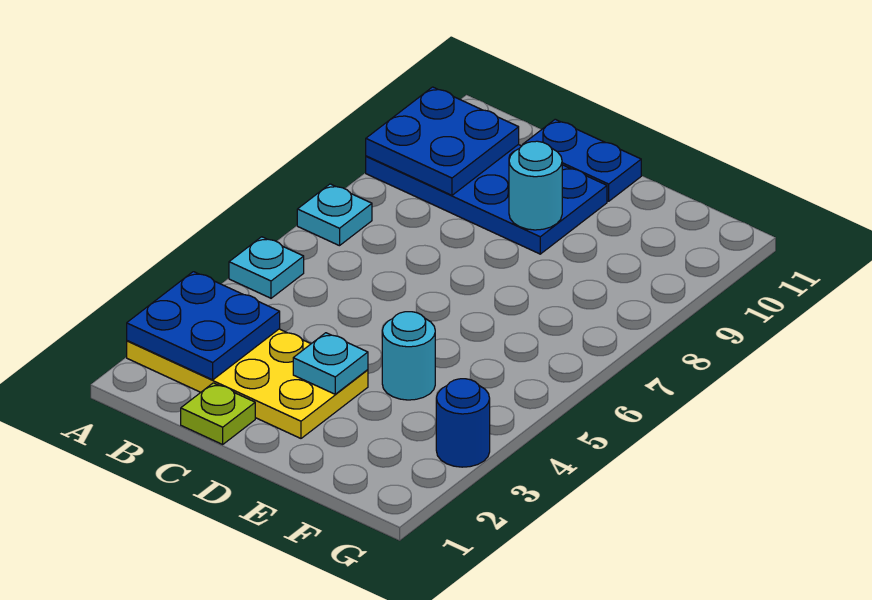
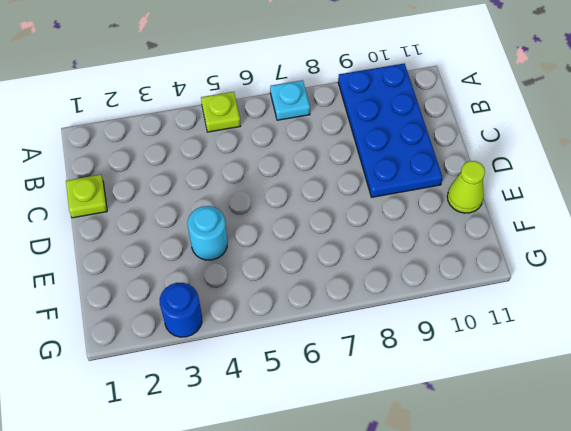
lime 1x1 plate [201,92,241,132] -> cyan 1x1 plate [229,237,304,298]
lime 1x1 cone [447,161,485,213] -> none
none -> yellow 2x4 plate [127,329,368,438]
none -> blue 1x2 plate [523,119,641,201]
none -> blue 2x2 plate [127,272,280,380]

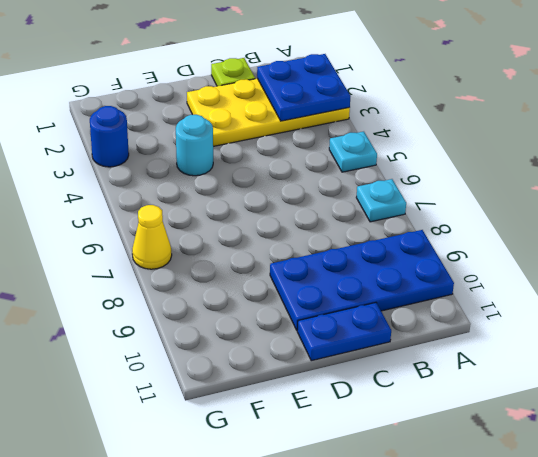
yellow 1x1 cone [132,205,172,269] -> none
none -> blue 2x2 plate [366,87,519,195]
none -> cyan 1x1 plate [293,333,368,394]
none -> cyan 1x1 round brick [509,141,562,230]

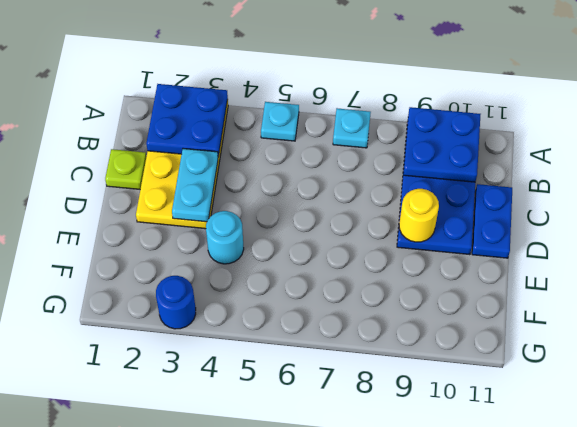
cyan 1x2 plate [172,149,218,222] -> cyan 1x1 plate [293,333,368,394]
yellow 1x1 round brick [399,189,439,242] -> cyan 1x1 round brick [509,141,562,230]

